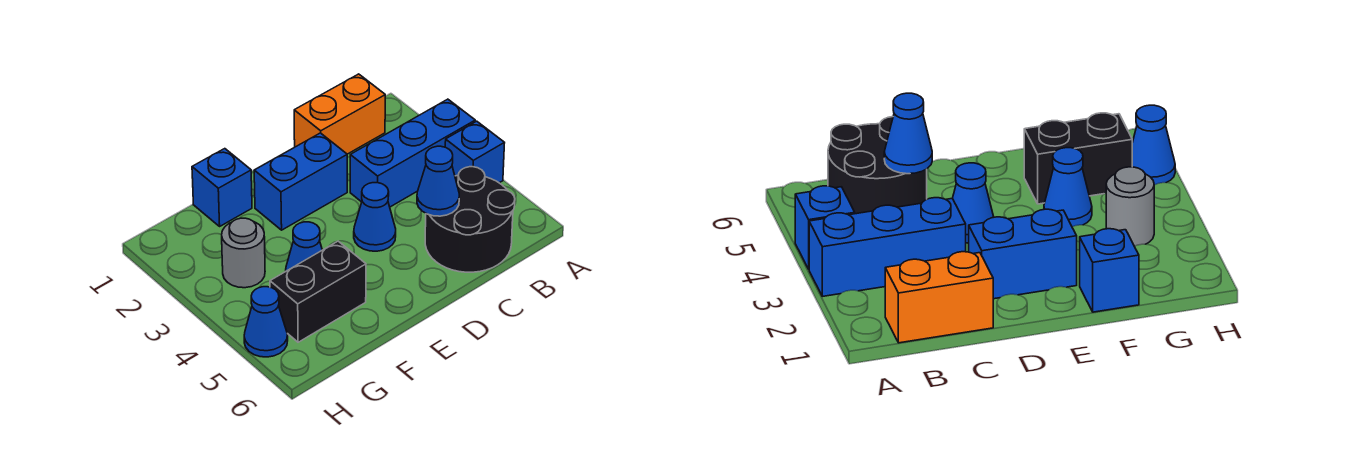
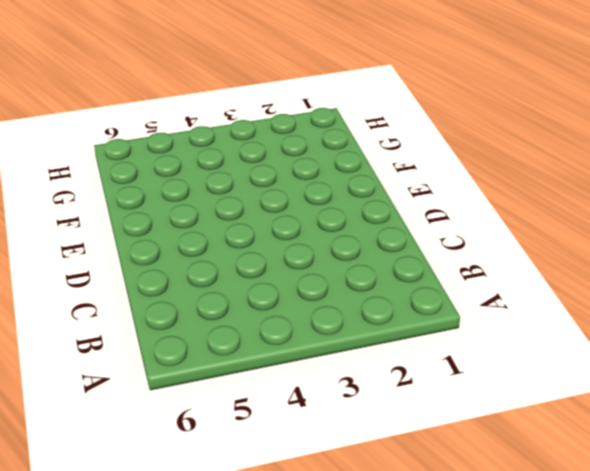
none -> blue 1x3 brick [350,99,475,207]
none -> blue 1x1 brick [445,121,504,183]
none -> orange 1x2 brick [294,74,385,154]

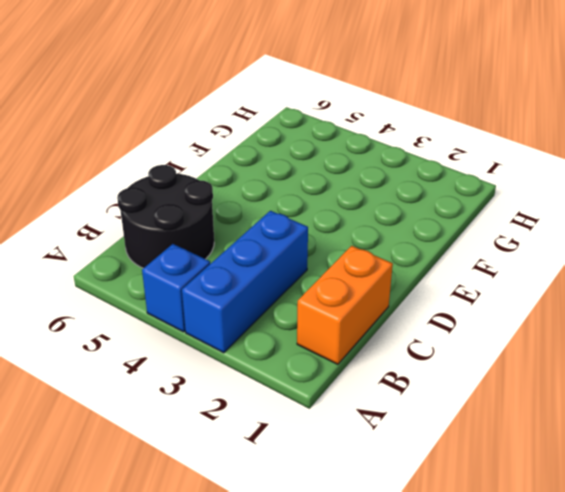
none -> blue 1x2 brick [254,133,347,230]
none -> blue 1x1 cone [354,183,396,251]
none -> blue 1x1 brick [192,149,252,226]

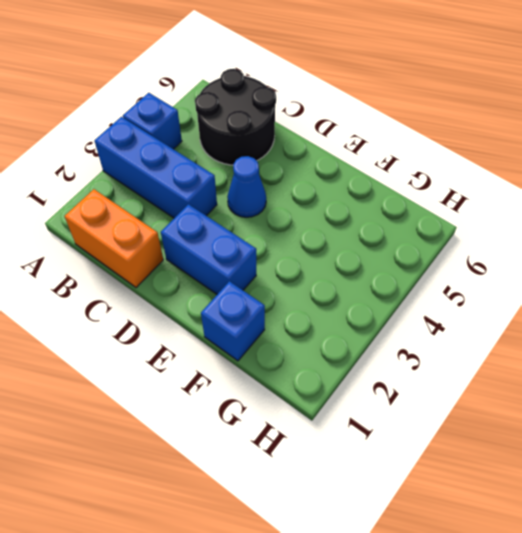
none -> blue 1x1 cone [286,222,322,271]
none -> black 1x2 brick [270,241,366,342]
none -> grey 1x1 round brick [222,218,265,288]

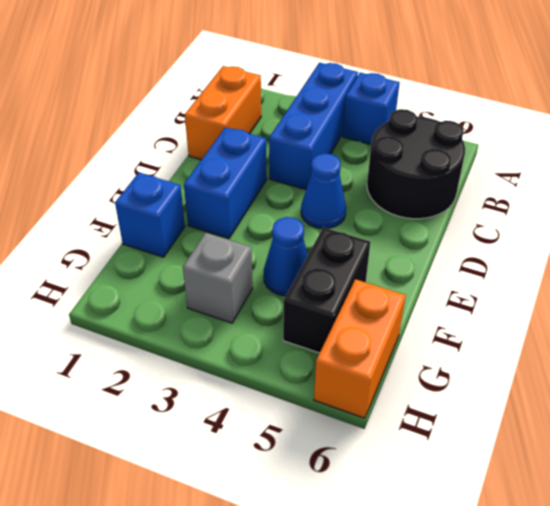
grey 1x1 brick [183,233,253,323] -> grey 1x1 round brick [222,218,265,288]
orange 1x2 brick [314,279,406,418] -> none
none -> blue 1x1 cone [244,287,288,357]
none -> blue 1x1 cone [417,146,459,216]

